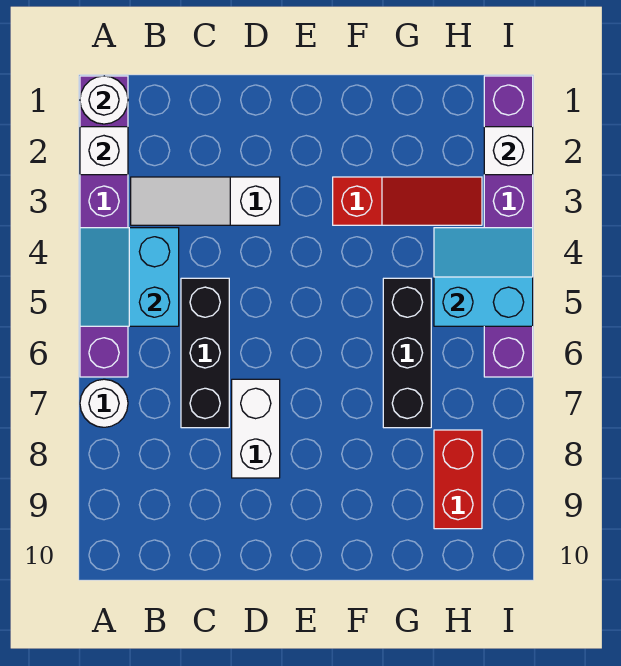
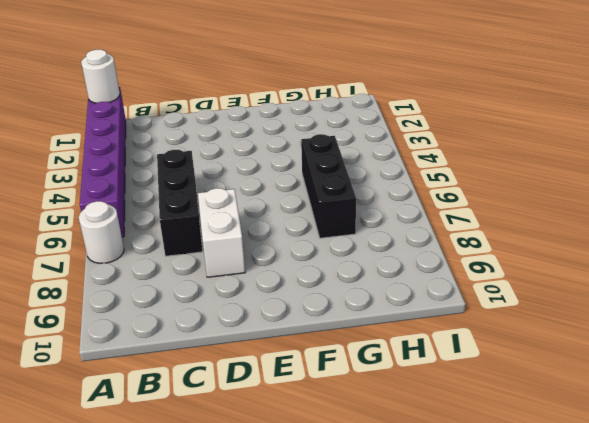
none -> white 1x3 slope [131,177,280,225]
none -> red 1x3 slope [333,177,482,225]
none -> red 1x2 brick [434,430,482,529]

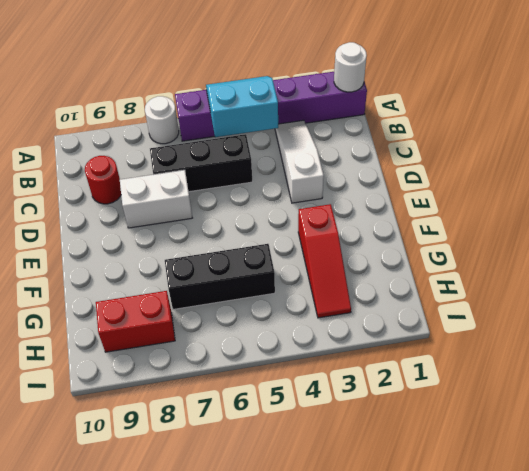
red 1x1 round brick [85,156,121,204] -> none
none -> purple 1x6 brick [484,76,533,377]
none -> white 1x1 brick [80,127,128,175]
none -> cyan 2x2 slope [434,228,533,326]

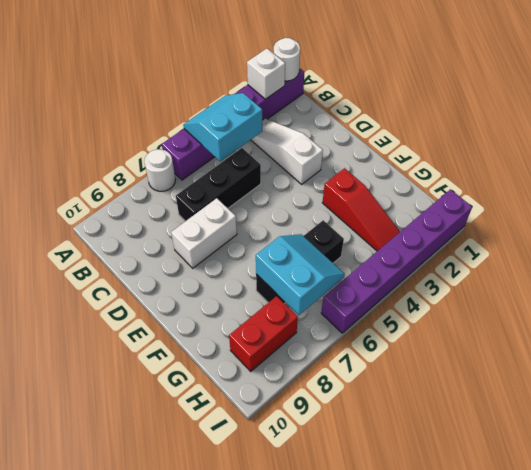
cyan 2x2 slope [256,234,345,315] -> cyan 2x2 slope moved to [434,228,533,326]
none -> white 1x1 brick [484,127,533,175]

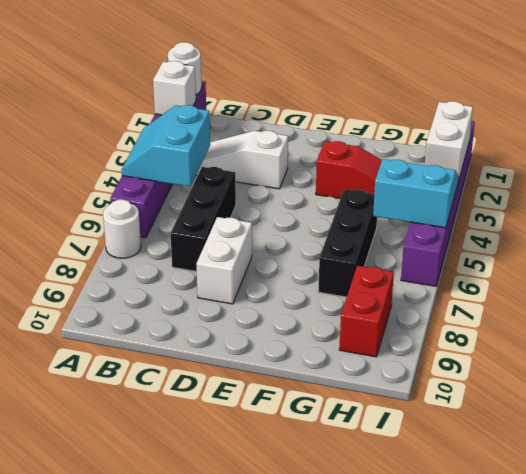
white 1x2 brick [425,101,473,181] -> white 1x1 brick [484,127,533,175]

